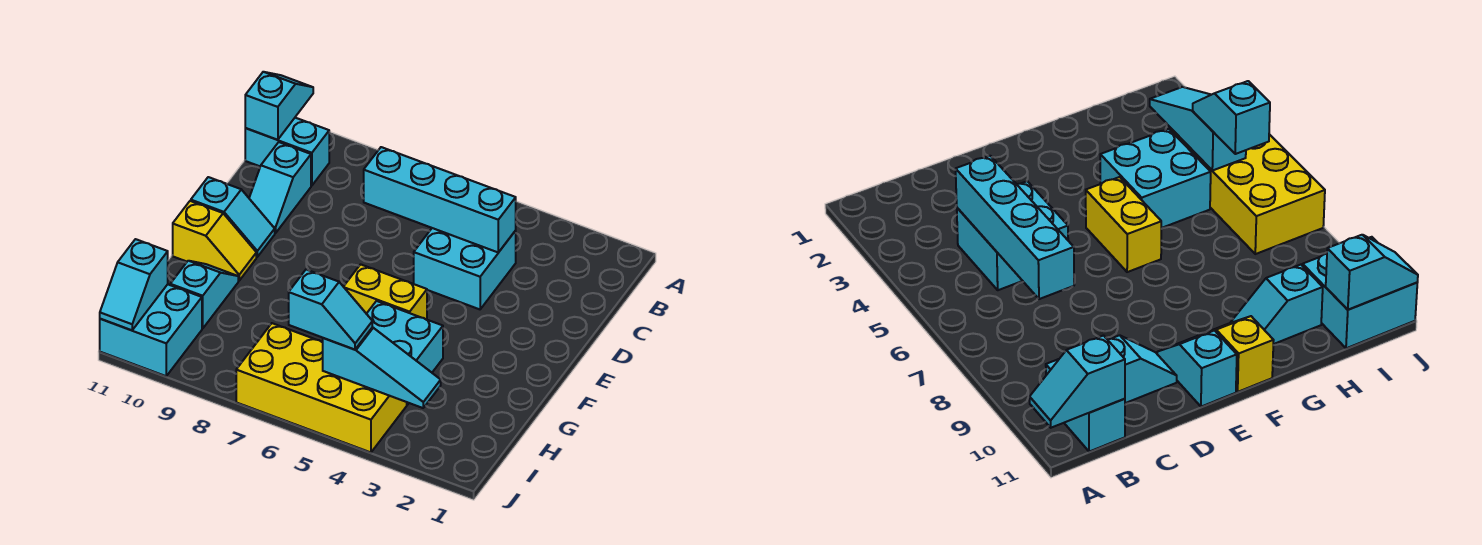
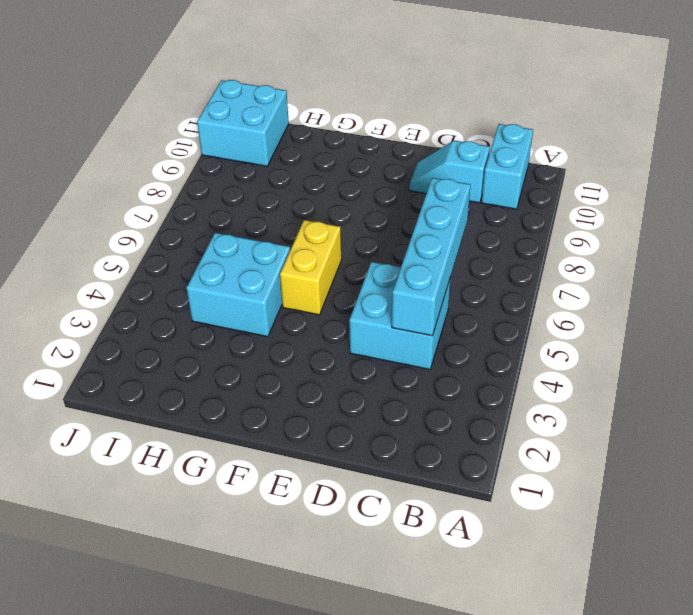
none -> cyan 1x2 slope [191,177,275,257]
none -> yellow 1x2 slope [173,201,256,281]
none -> cyan 1x2 slope [170,261,238,329]

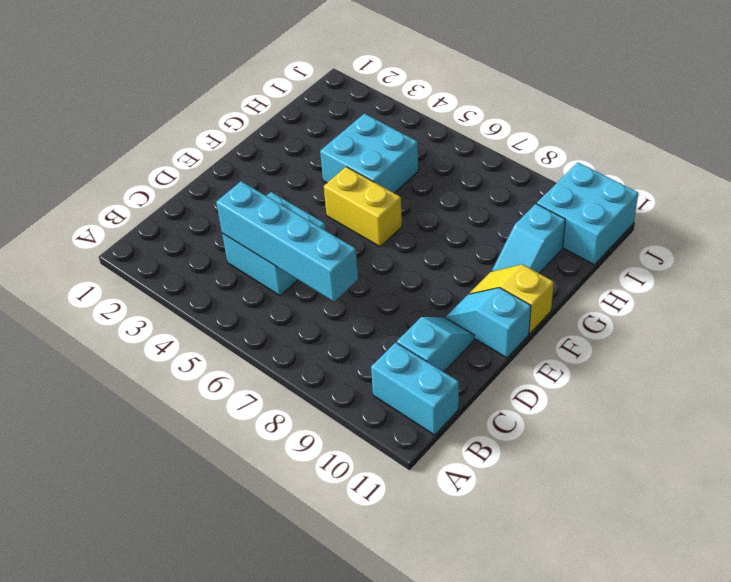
none -> yellow 2x4 brick [236,323,407,452]
none -> cyan 1x2 slope [245,72,313,140]
none -> cyan 1x3 slope [323,327,441,408]

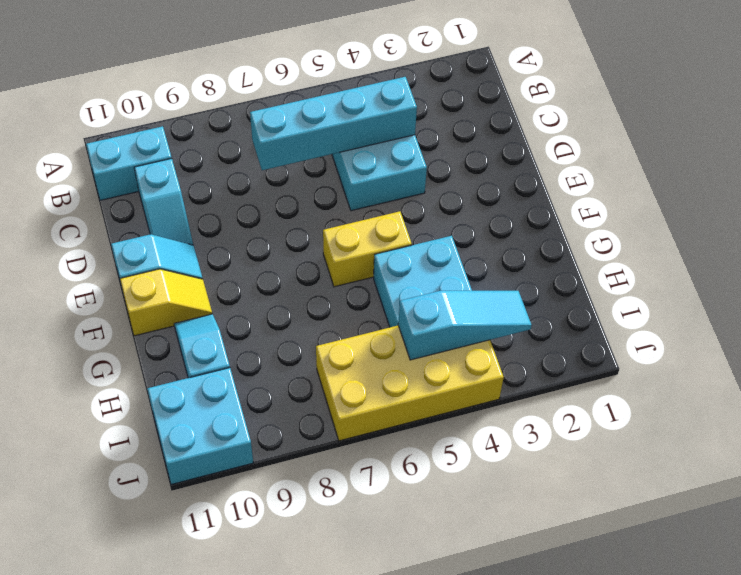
none -> cyan 1x2 slope [245,72,313,140]
none -> cyan 1x2 slope [100,239,168,330]
none -> cyan 1x2 slope [289,270,372,350]

